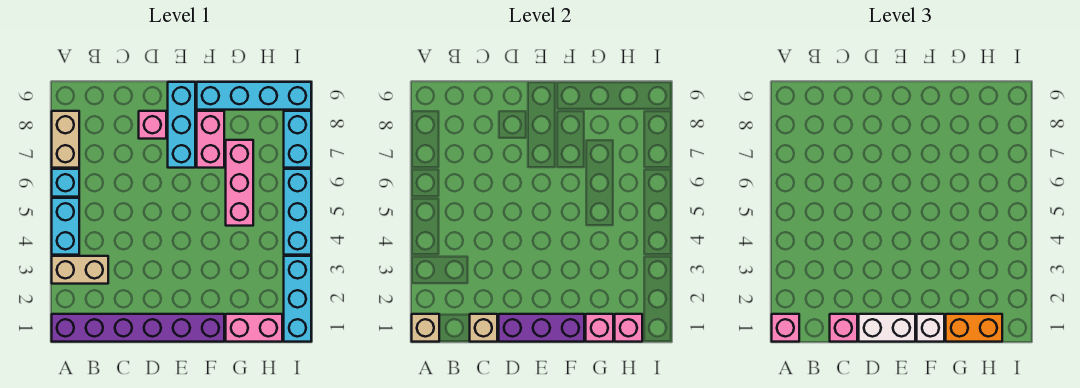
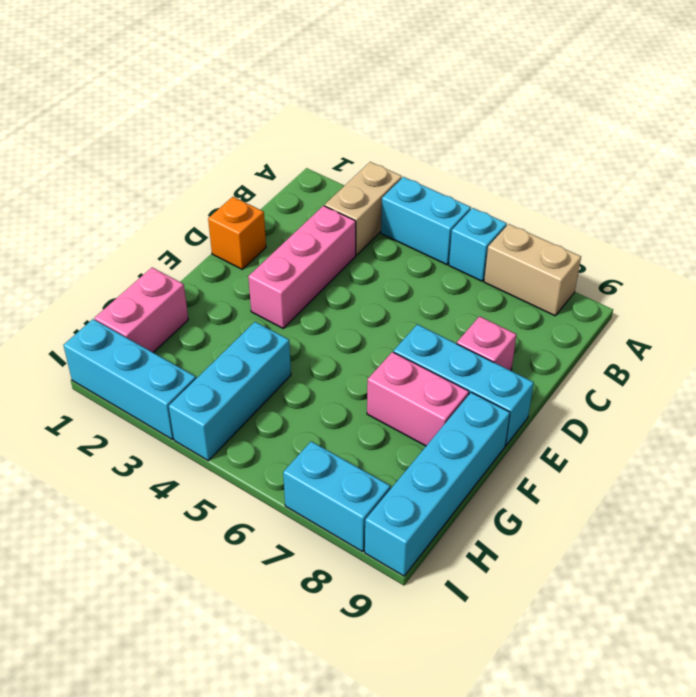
pink 1x3 brick [248,206,356,328] -> pink 1x3 brick turned to [226,140,253,226]
orange 1x1 brick [208,197,266,269] -> purple 1x6 brick [52,314,224,342]
cyan 1x3 brick [169,322,291,461] -> cyan 1x3 brick turned to [284,169,311,255]
none -> tan 1x1 brick [412,314,439,342]
none -> tan 1x1 brick [470,314,497,342]
none -> purple 1x3 brick [499,314,584,342]

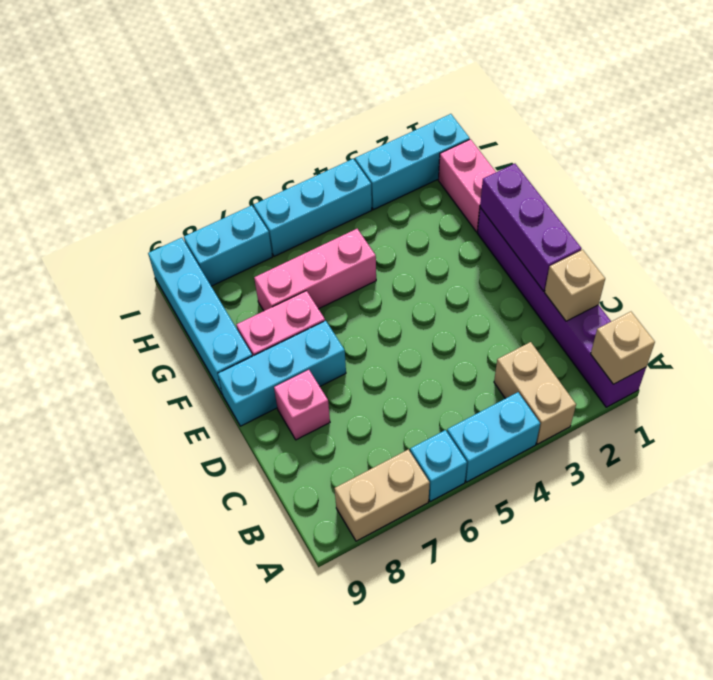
none -> pink 1x1 brick [586,314,613,342]
none -> pink 1x1 brick [615,314,642,342]
none -> pink 1x1 brick [772,314,799,342]

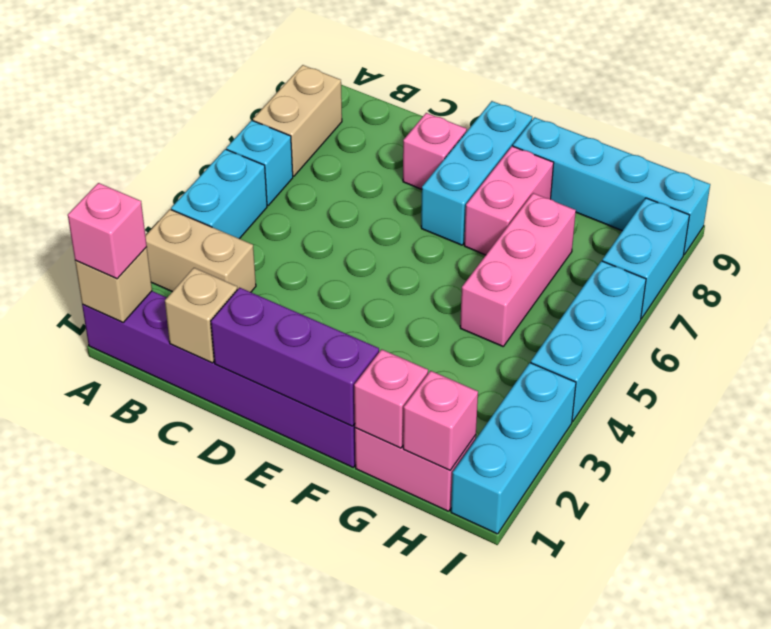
none -> pink 1x1 brick [830,314,857,342]
none -> white 1x2 brick [859,314,915,342]
none -> white 1x1 brick [917,314,944,342]

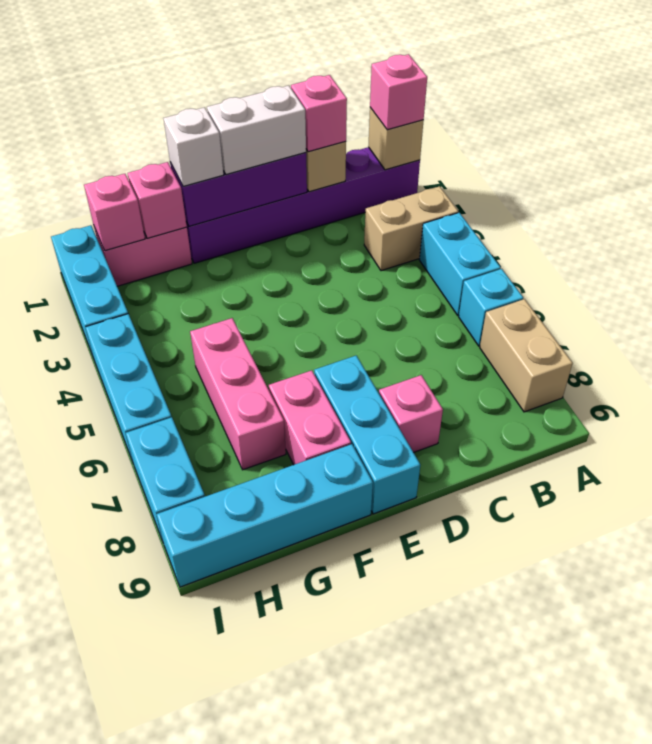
none -> orange 1x2 brick [946,314,1002,342]

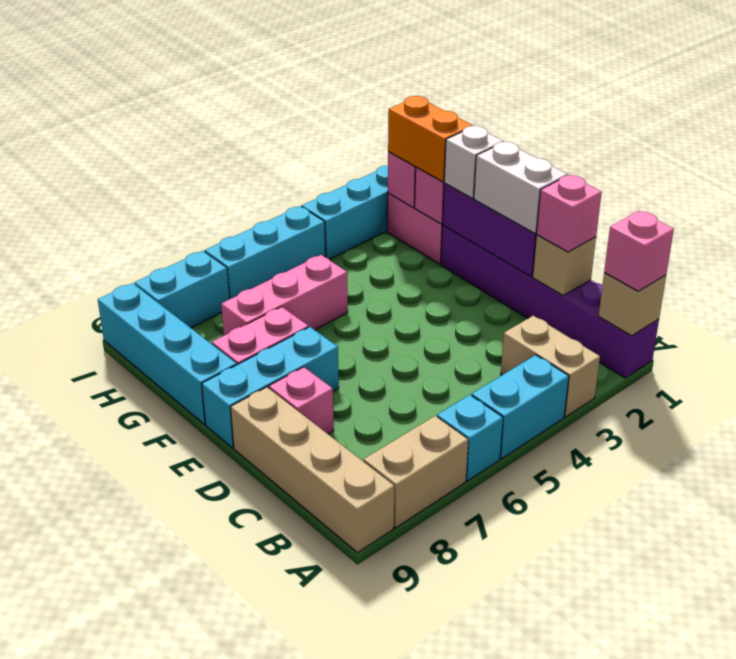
tan 1x4 brick [230,387,394,553] -> none

